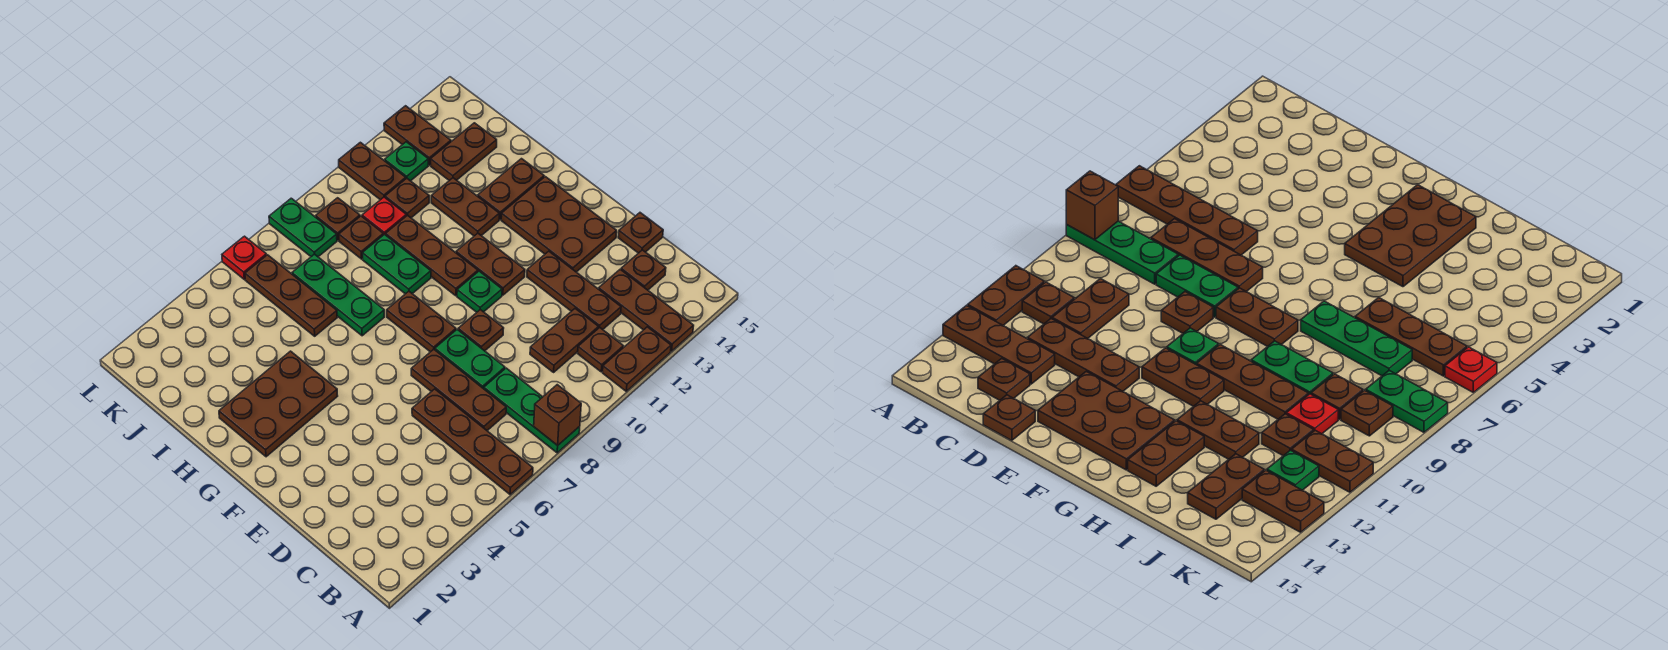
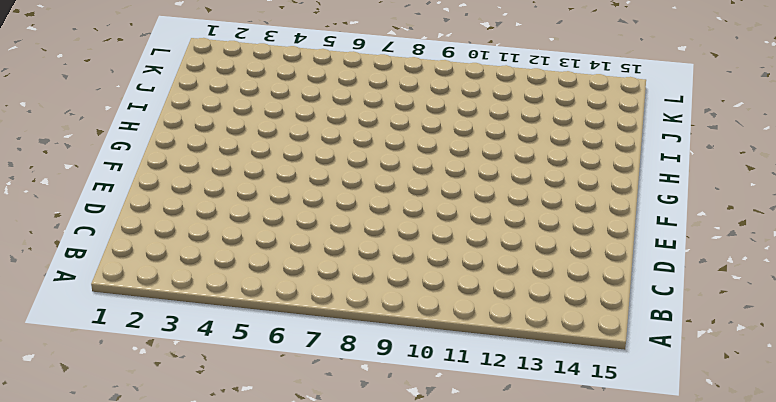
none -> brown 1x4 plate [412,389,533,494]
none -> green 1x3 plate [484,368,580,453]
none -> brown 1x2 plate [603,327,671,391]
none -> brown 1x3 plate [599,269,694,351]

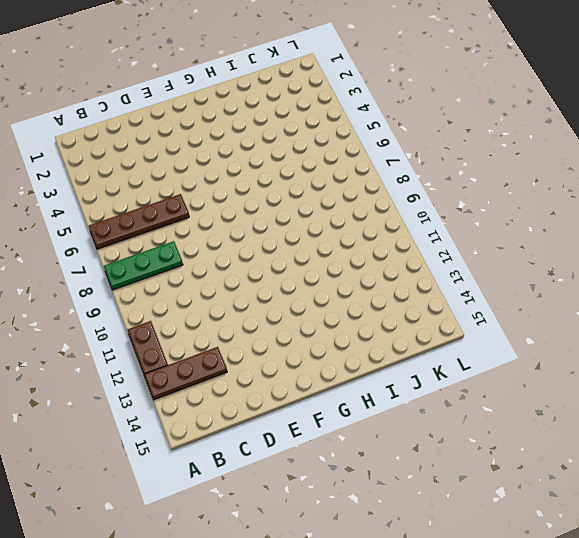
none -> brown 1x1 plate [578,328,623,372]
none -> brown 1x3 plate [411,349,506,431]
none -> brown 1x2 plate [530,309,599,372]
none -> brown 1x3 plate [527,251,621,329]

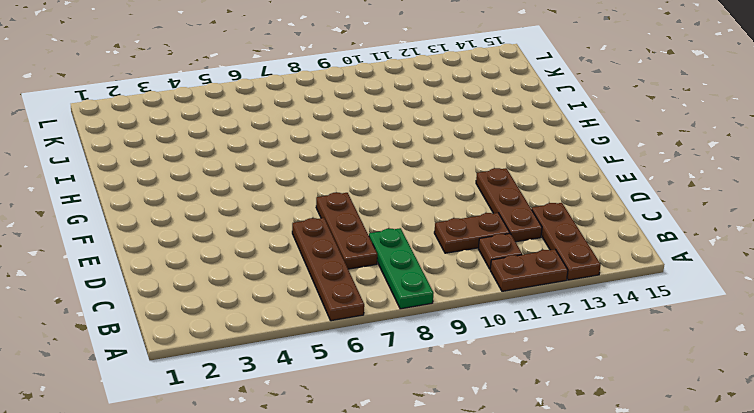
none -> brown 1x1 plate [621,250,666,290]
none -> green 1x2 plate [435,329,505,389]
none -> brown 1x1 plate [618,213,663,253]
none -> brown 1x1 plate [458,310,504,351]

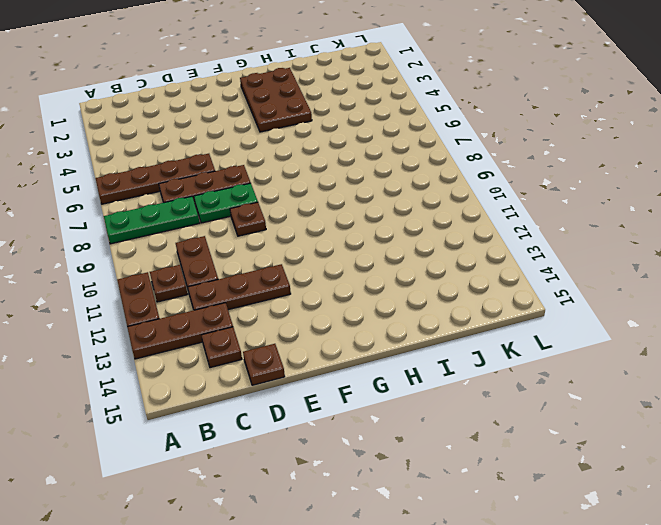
none -> brown 2x3 plate [501,177,617,272]
none -> brown 1x2 plate [387,291,456,352]
none -> green 1x1 plate [457,271,502,312]
none -> brown 1x2 plate [456,233,525,295]

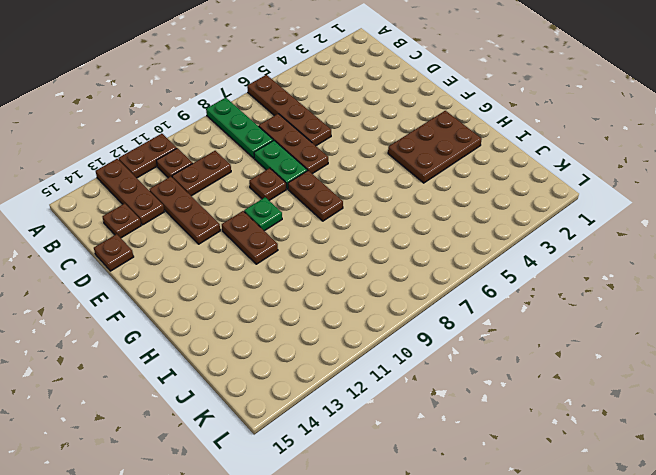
none -> brown 2x3 plate [501,177,617,272]
none -> brown 1x3 plate [386,215,478,296]
none -> green 1x3 plate [292,254,384,336]
none -> green 1x2 plate [362,234,431,294]

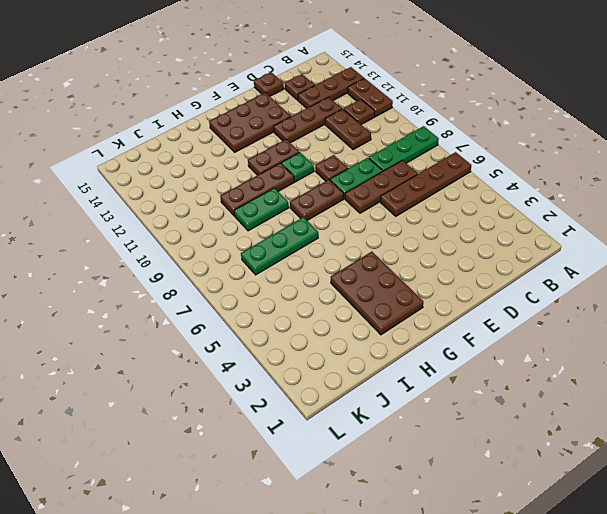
none -> brown 1x2 plate [431,178,499,236]
none -> brown 1x2 plate [478,159,544,219]
none -> brown 1x3 plate [245,255,337,336]
none -> brown 1x1 plate [339,216,383,259]

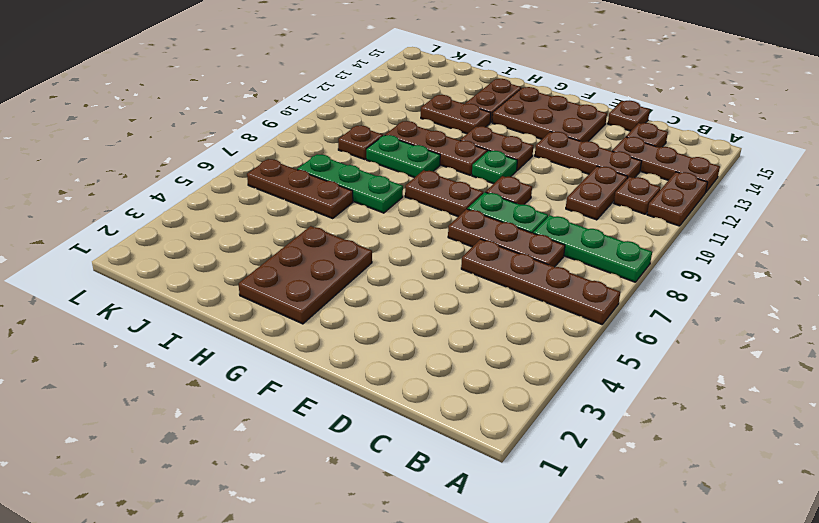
none -> red 1x1 plate [362,197,406,235]
none -> brown 1x1 plate [385,178,429,218]
none -> brown 1x2 plate [431,123,497,180]
none -> green 1x2 plate [269,198,337,257]

